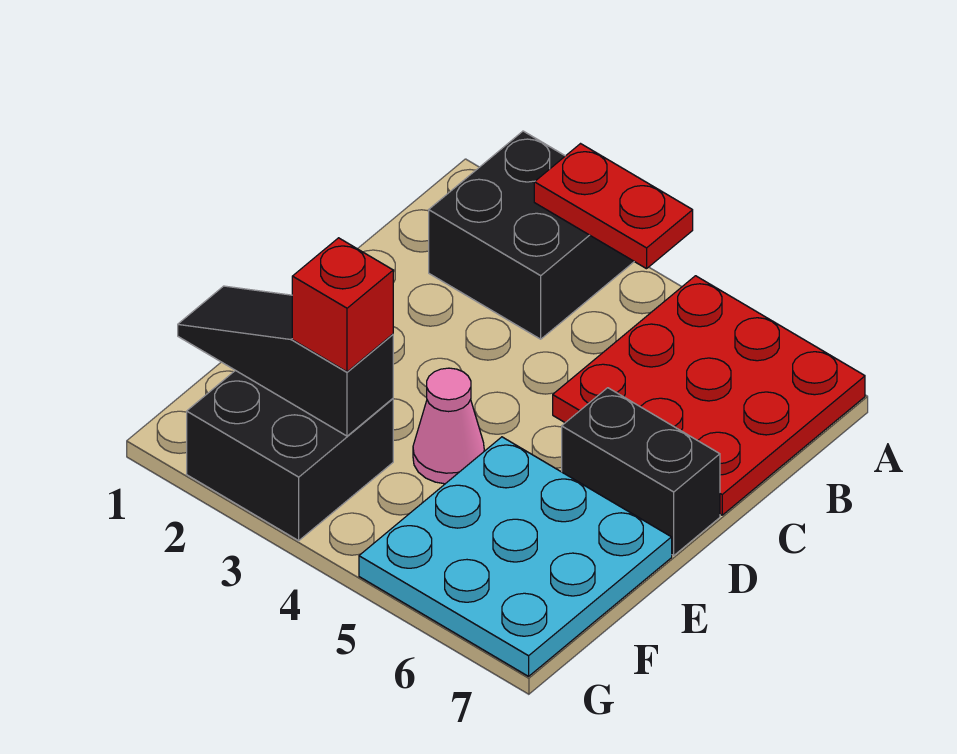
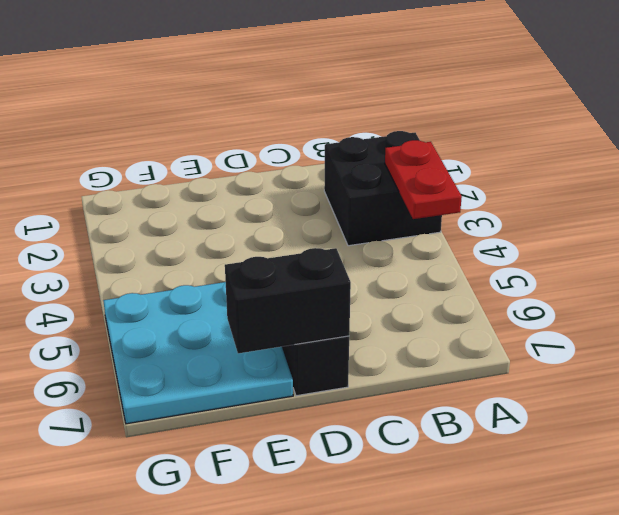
black 1x2 brick [225,248,351,353] -> none
none -> red 3x3 plate [553,276,865,515]
none -> pink 1x1 cone [413,368,484,484]

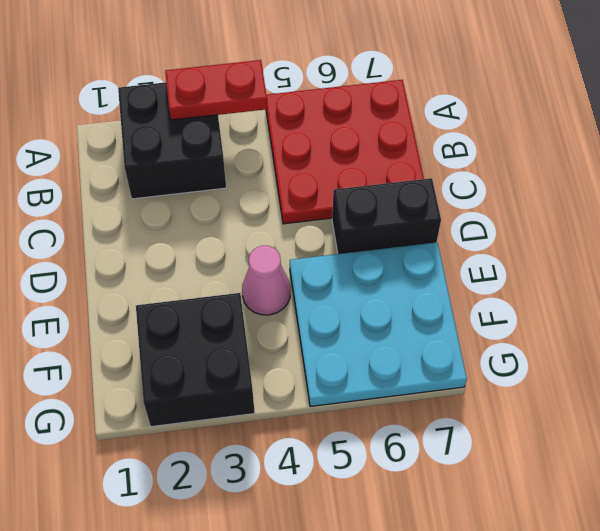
none -> black 1x3 slope [178,286,393,436]
none -> red 1x1 brick [292,238,393,372]

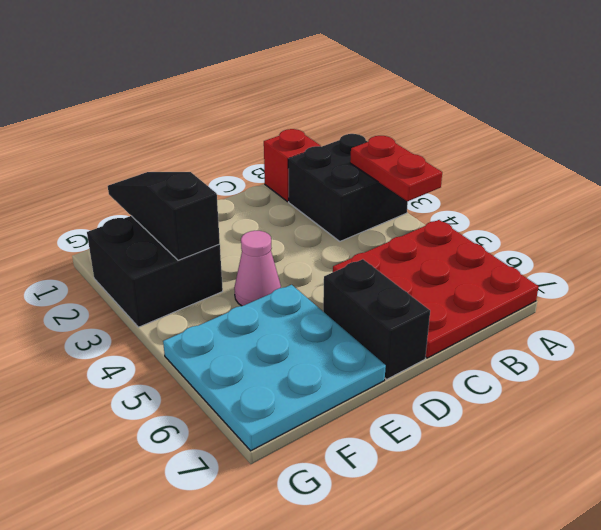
red 1x1 brick [264,129,320,202] -> red 1x1 brick moved to [292,238,393,372]

